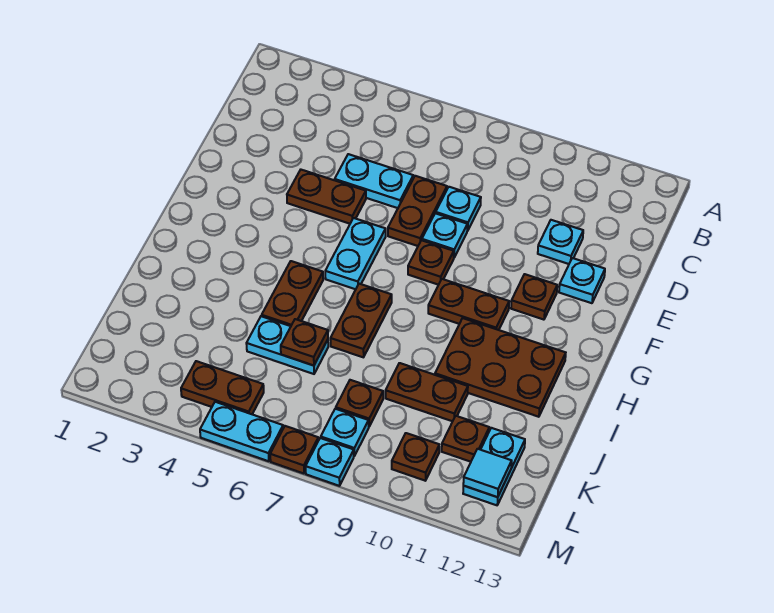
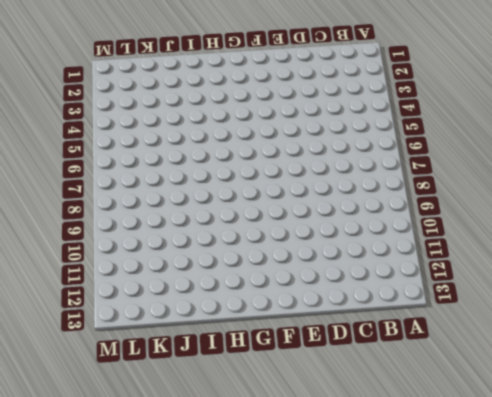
none -> cyan 1x2 plate [335,154,413,208]
none -> brown 1x2 plate [388,176,447,246]
none -> cyan 1x1 plate [436,187,481,231]

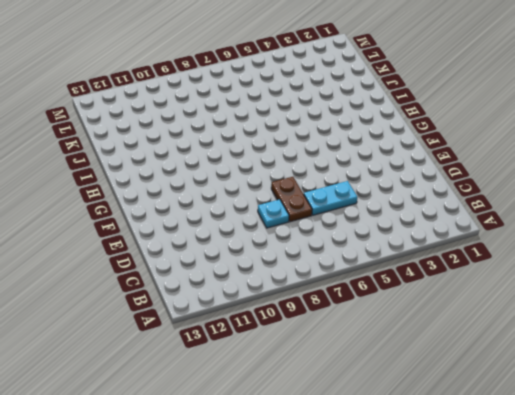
none -> cyan 1x1 plate [538,220,583,264]
none -> brown 1x2 plate [287,170,366,224]
none -> cyan 1x1 plate [422,213,467,257]

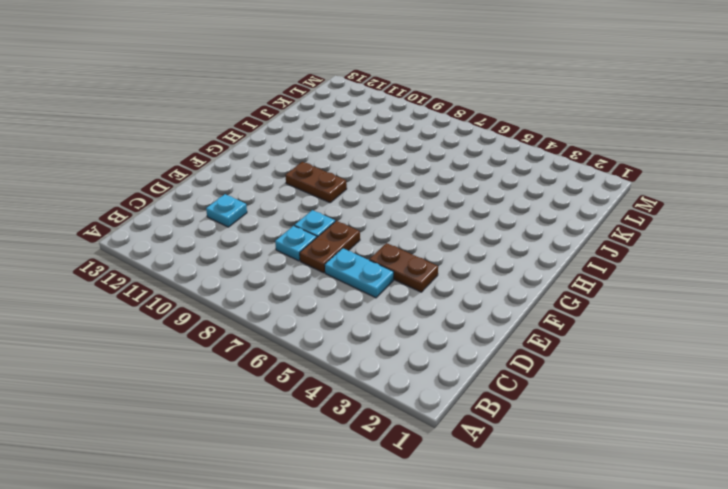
none -> cyan 1x1 plate [559,258,605,303]
none -> cyan 1x2 plate [325,218,386,289]
none -> brown 1x1 plate [408,240,454,285]

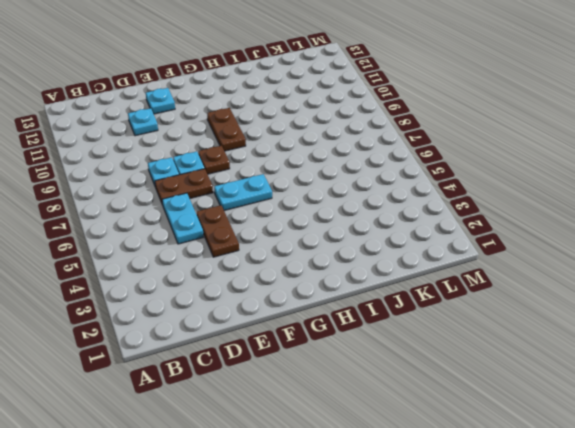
none -> brown 1x1 plate [511,274,557,320]
none -> brown 1x2 plate [262,261,323,326]
none -> brown 1x2 plate [330,284,392,357]

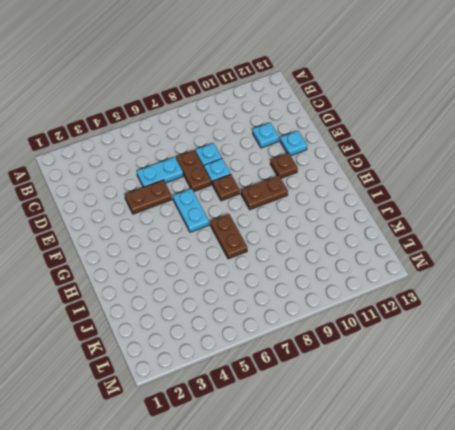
none -> brown 1x2 plate [262,261,323,326]
none -> brown 2x3 plate [435,318,566,417]
none -> cyan 1x2 plate [246,316,328,374]

